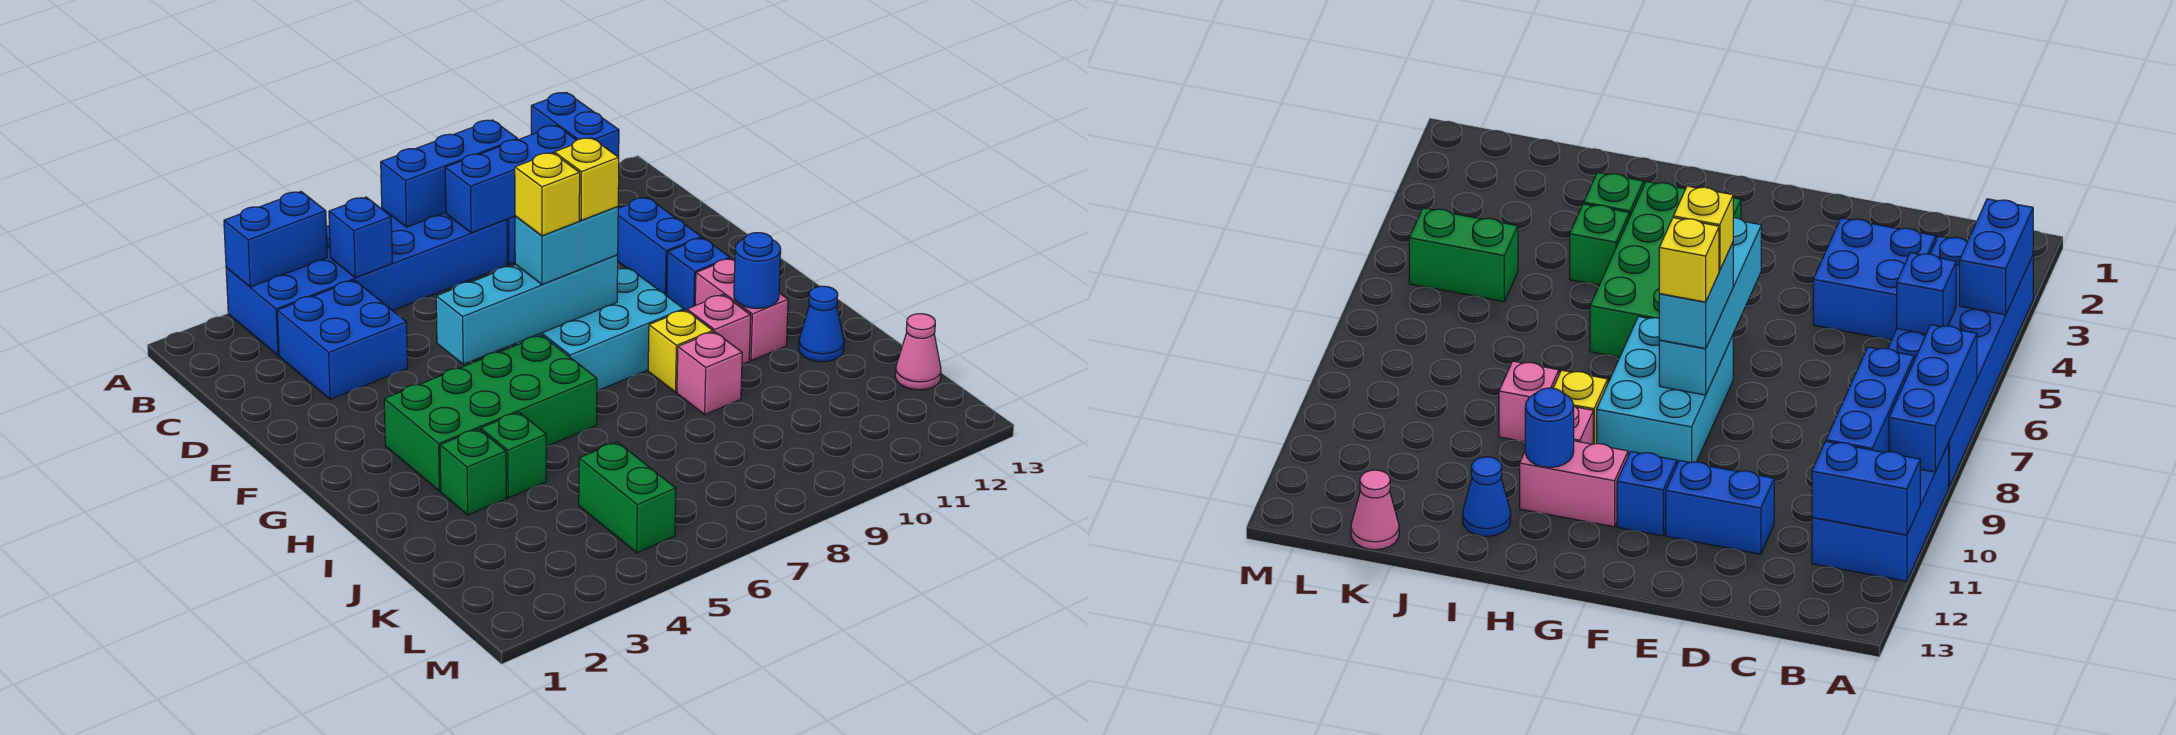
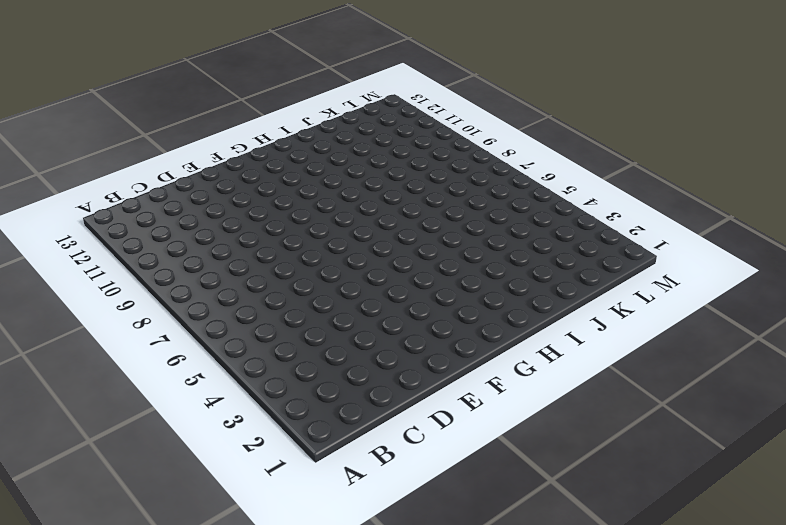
none -> blue 2x6 brick [226,209,507,356]
none -> blue 2x3 brick [1812,443,1949,581]
none -> blue 2x2 brick [277,280,408,399]

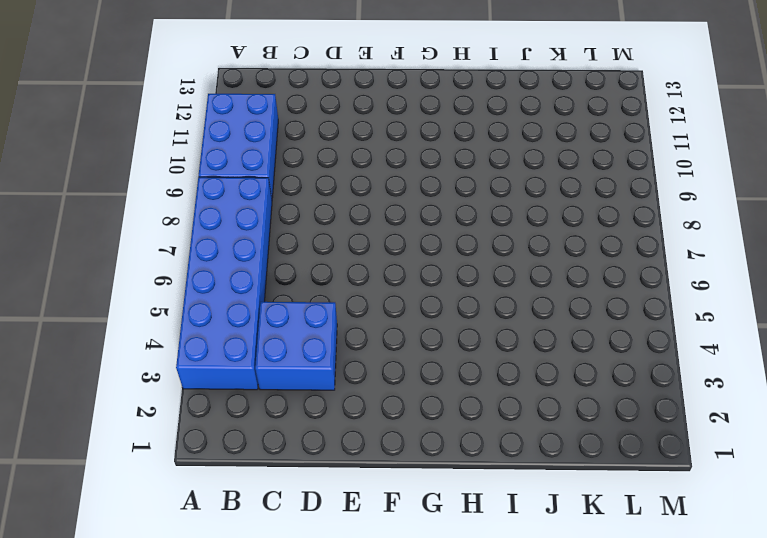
none -> blue 1x2 brick [618,197,702,296]
none -> cyan 2x3 brick [516,268,684,391]
none -> blue 1x1 brick [667,238,730,311]

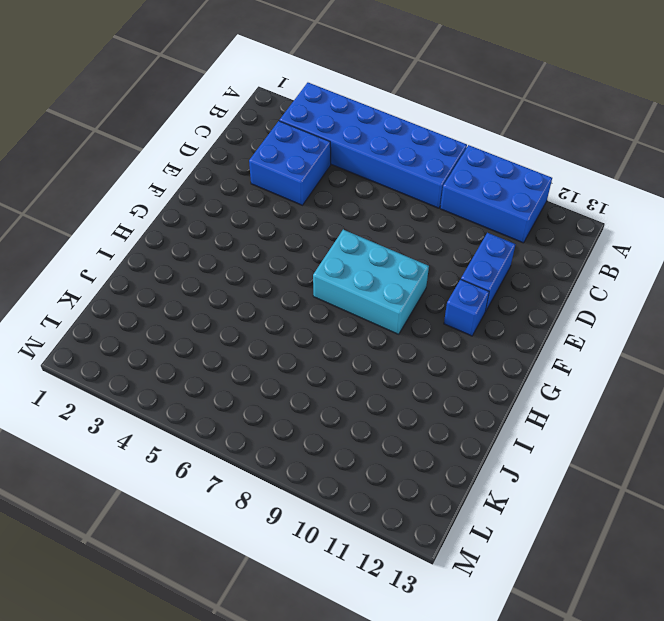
none -> green 2x4 brick [384,335,597,491]
none -> pink 1x2 brick [695,258,788,361]
none -> yellow 1x1 brick [648,310,713,392]

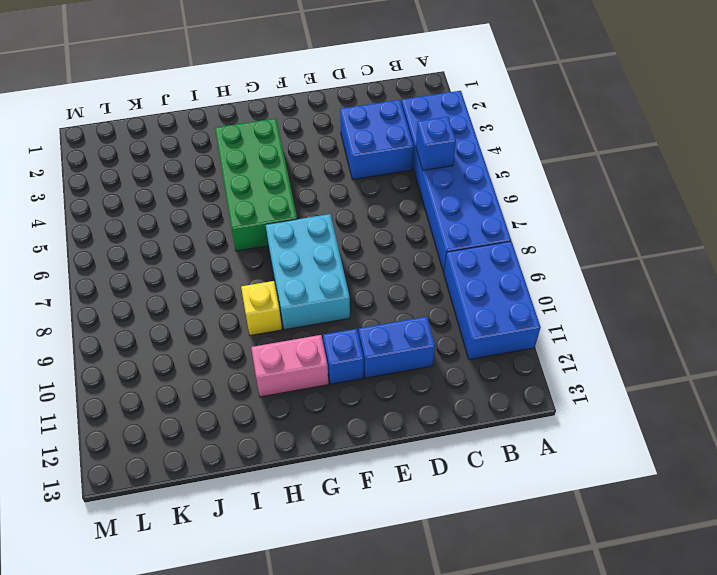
none -> pink 1x1 brick [687,295,751,364]
none -> green 1x1 brick [440,429,506,515]
none -> green 1x1 brick [481,412,546,498]

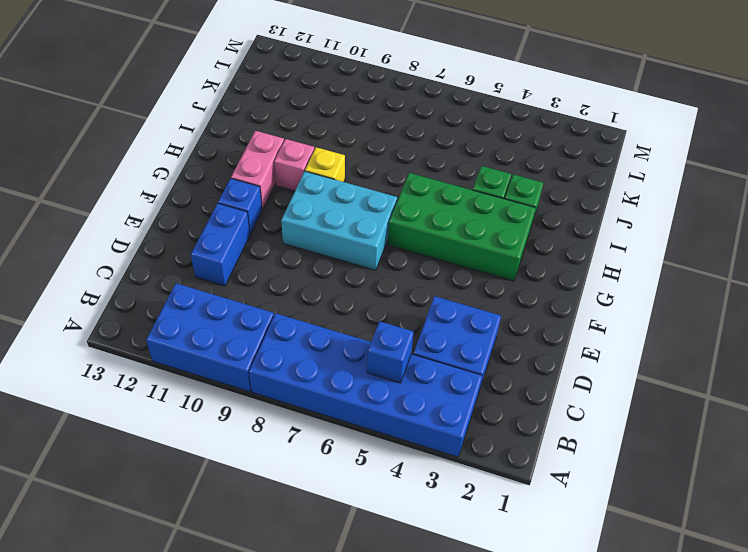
none -> pink 1x1 brick [677,332,742,414]
none -> blue 1x1 cone [799,286,844,362]
none -> green 1x2 brick [579,442,676,553]

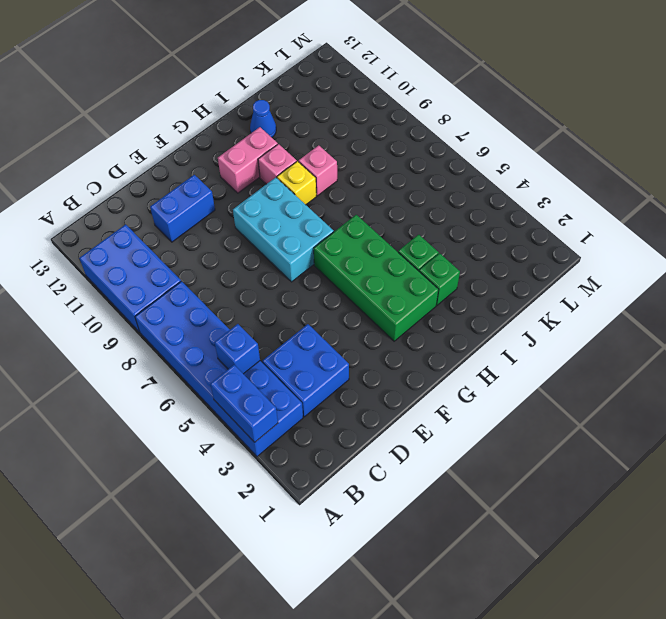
none -> blue 1x1 brick [667,238,730,311]
none -> green 1x2 brick [579,442,676,553]
none -> pink 1x1 cone [895,314,941,390]

